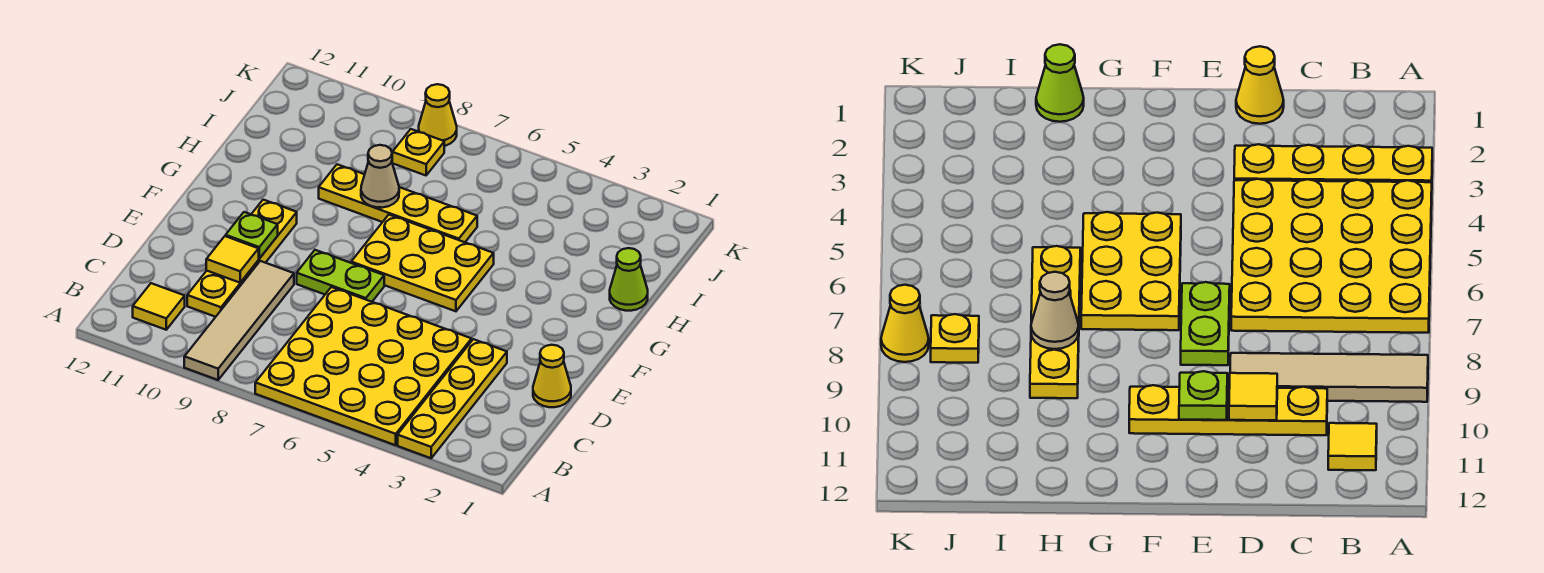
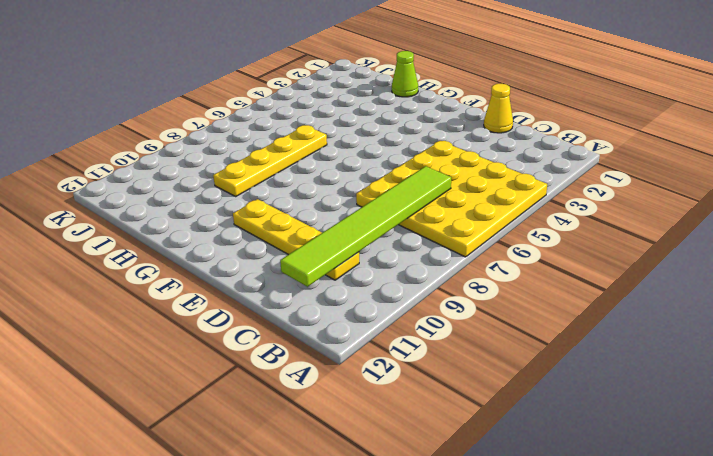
lime 1x6 tile [280,166,451,287] -> none
none -> yellow 1x4 plate [398,339,507,458]
none -> tan 1x4 tile [184,261,294,380]
none -> yellow 1x1 tile [133,283,185,330]

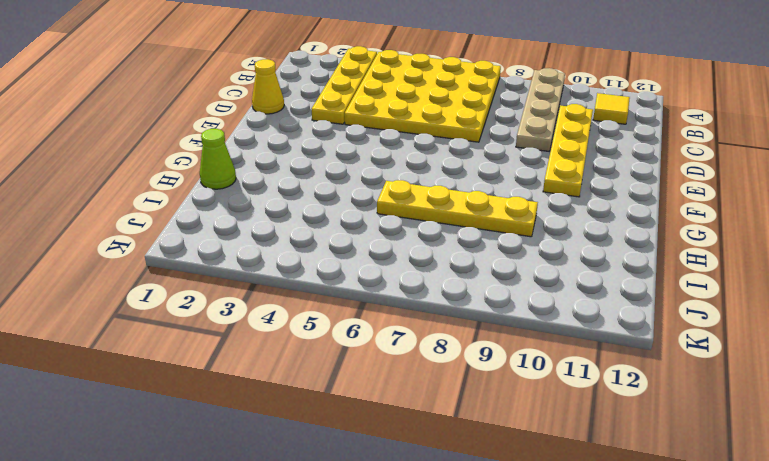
tan 1x4 plate [516,68,565,151] -> tan 1x4 tile [184,261,294,380]
none -> lime 1x2 plate [297,250,384,302]
none -> yellow 2x3 plate [351,215,494,311]
none -> yellow 1x1 plate [392,129,444,175]

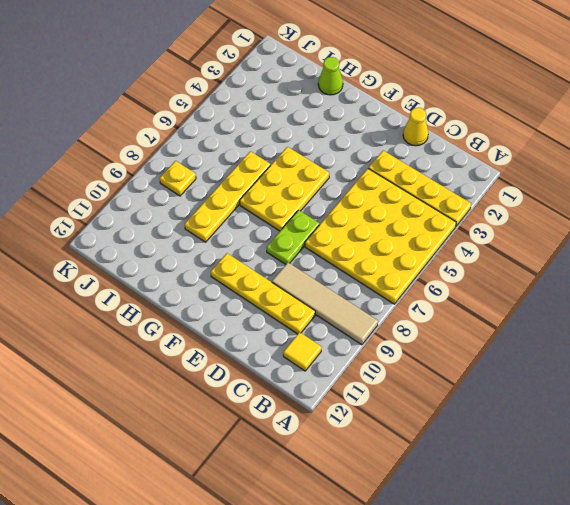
none -> yellow 1x1 cone [419,84,457,146]
none -> yellow 1x1 tile [206,236,259,283]
none -> lime 1x1 plate [226,212,278,259]

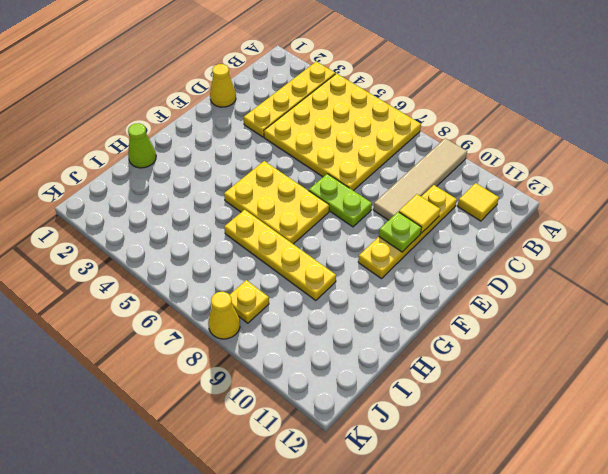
none -> tan 1x1 cone [361,145,399,208]

